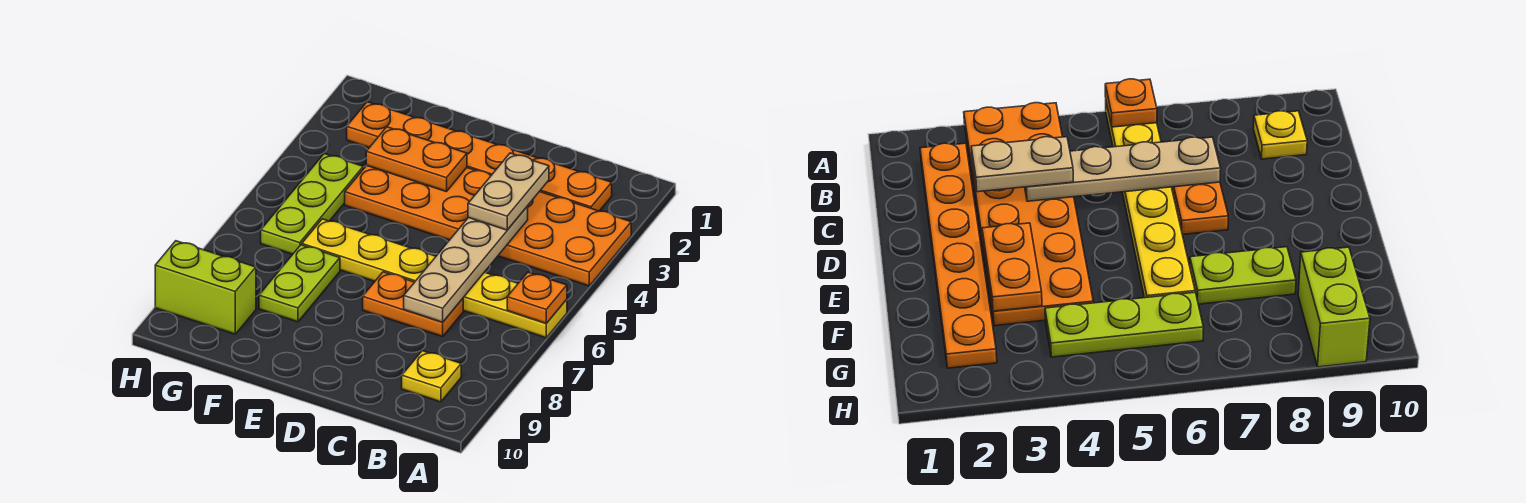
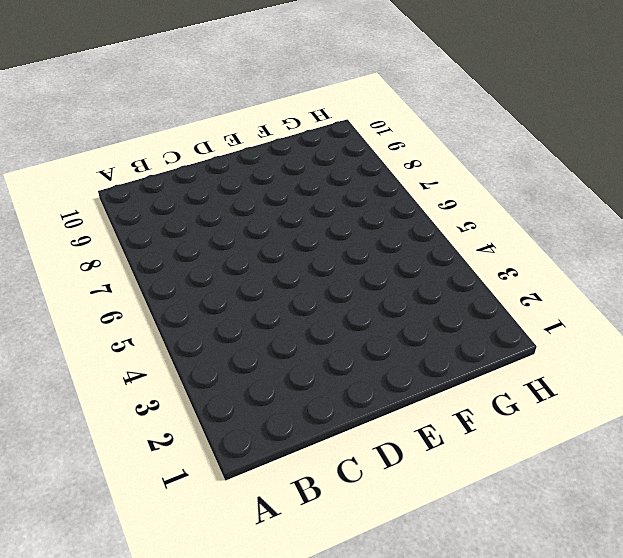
none -> orange 2x6 plate [345,166,631,286]
none -> yellow 1x6 plate [302,219,567,338]
none -> orange 1x6 plate [347,102,612,211]

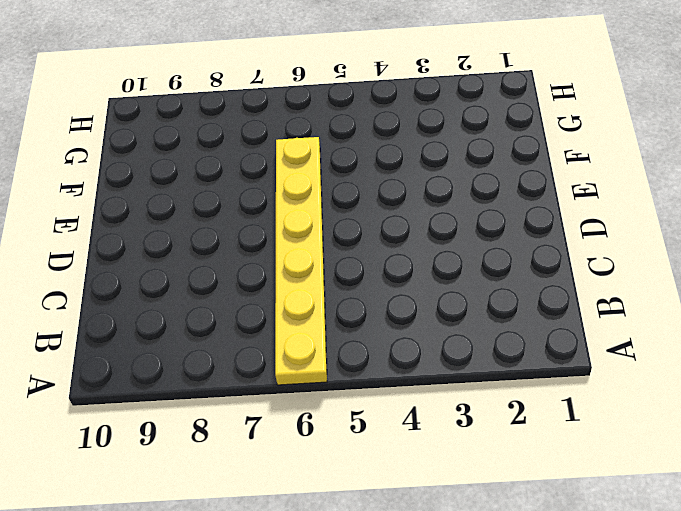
none -> orange 2x6 plate [345,166,631,286]
none -> orange 1x6 plate [347,102,612,211]
none -> yellow 1x1 plate [402,351,461,402]

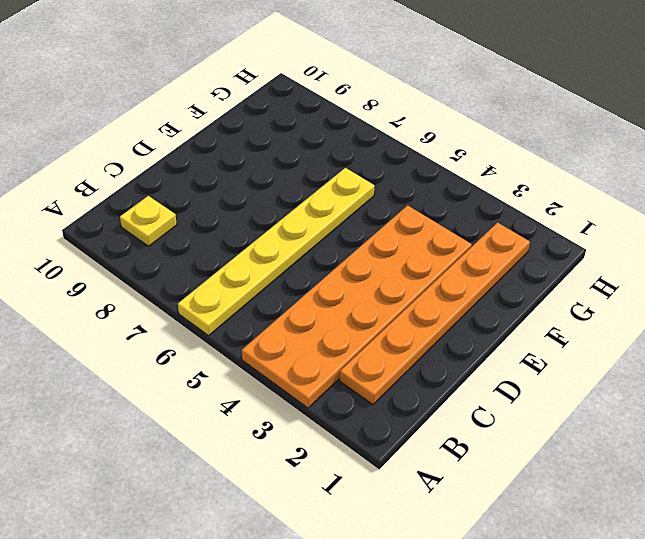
none -> orange 1x2 plate [363,272,463,337]
none -> lime 1x2 plate [259,245,340,322]
none -> lime 1x3 plate [261,154,363,254]

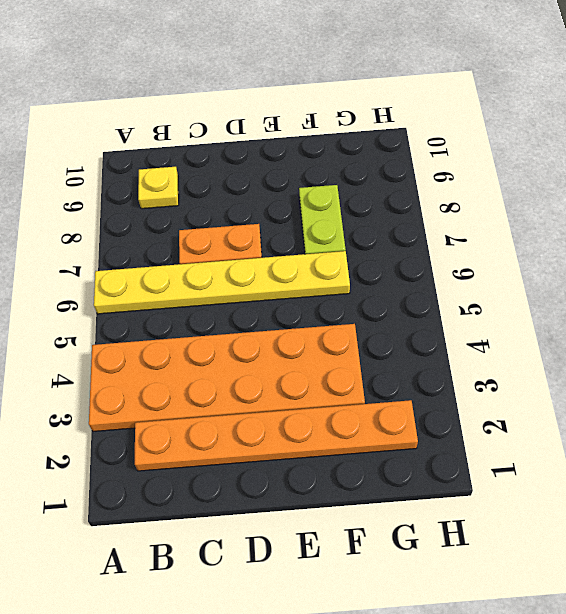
none -> lime 1x3 plate [261,154,363,254]
none -> lime 1x2 brick [155,241,256,334]
none -> orange 1x1 plate [507,272,567,323]

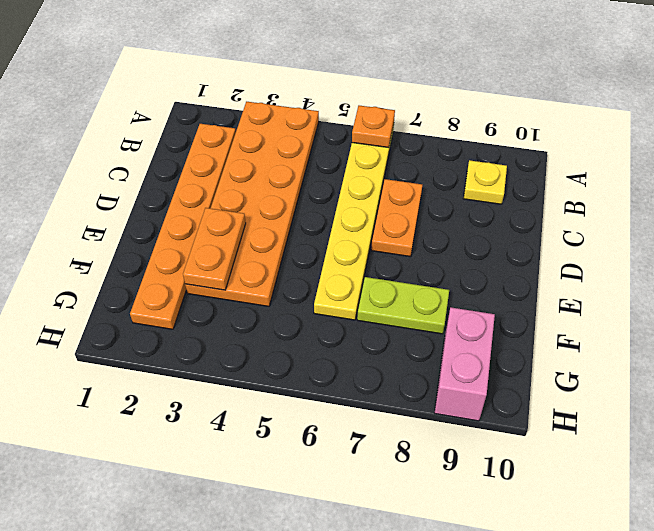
pink 1x2 brick [434,308,495,421] -> lime 1x2 brick [155,241,256,334]
none -> lime 1x3 plate [261,154,363,254]
none -> tan 1x4 plate [404,206,528,322]
none -> tan 1x2 plate [468,153,549,230]

